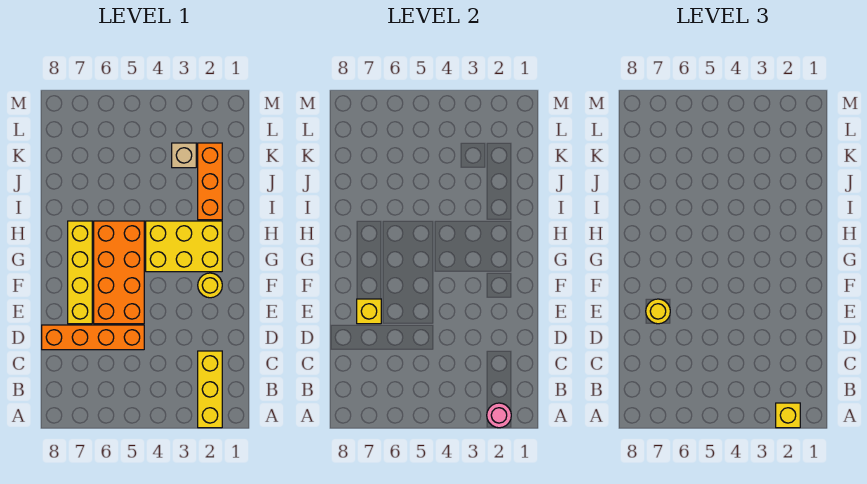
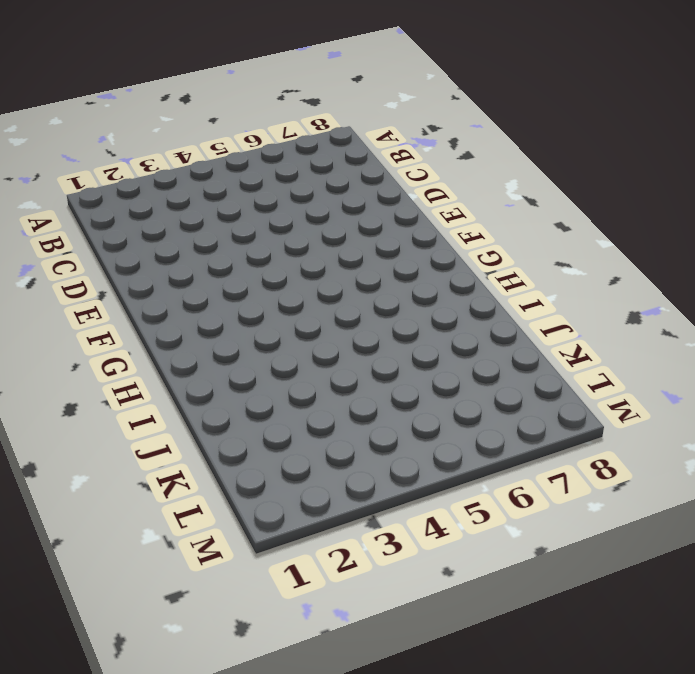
none -> yellow 1x3 brick [198,351,222,428]
none -> orange 1x4 brick [42,325,144,350]
none -> orange 2x4 brick [94,221,144,324]

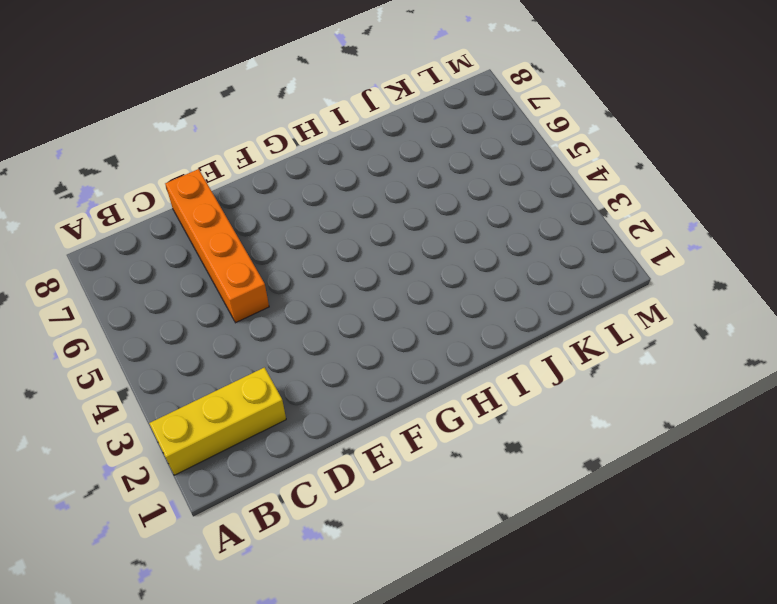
none -> orange 2x4 brick [94,221,144,324]
none -> yellow 1x4 brick [68,221,92,324]
none -> yellow 1x1 round brick [198,273,222,298]

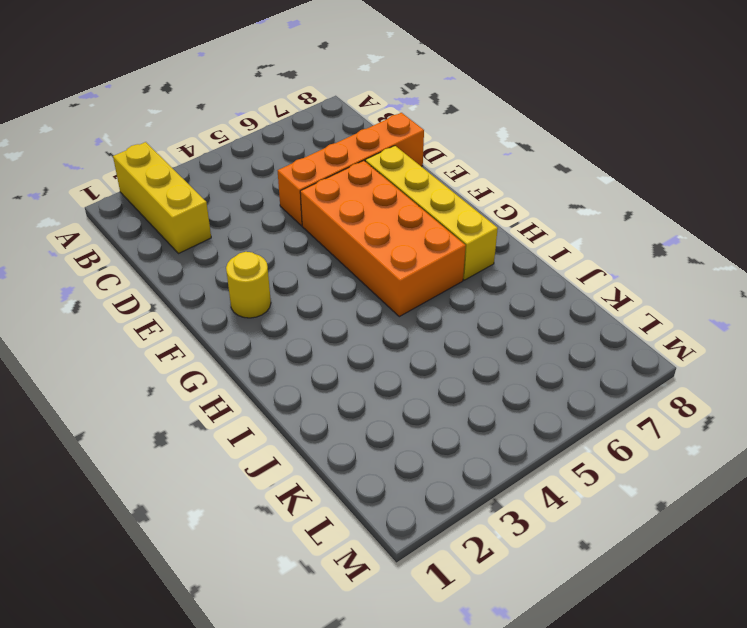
none -> yellow 2x3 brick [146,221,222,272]
none -> orange 1x3 brick [198,143,222,220]
none -> tan 1x1 brick [172,143,196,168]

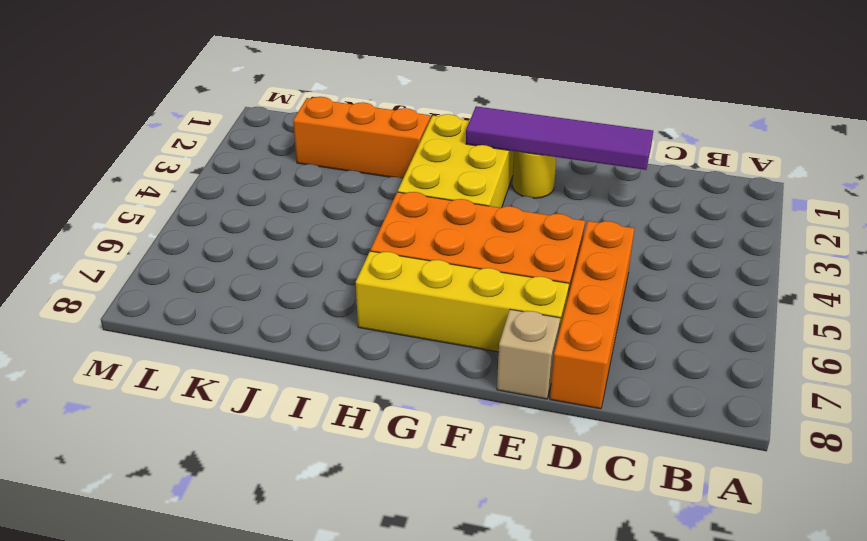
purple 1x4 tile [466,106,653,170] -> none
tan 1x1 brick [497,309,560,399] -> tan 1x1 brick moved to [172,143,196,168]
none -> yellow 1x3 brick [198,351,222,428]
none -> pink 1x1 round brick [487,403,511,428]
none -> yellow 1x1 brick [357,299,381,324]

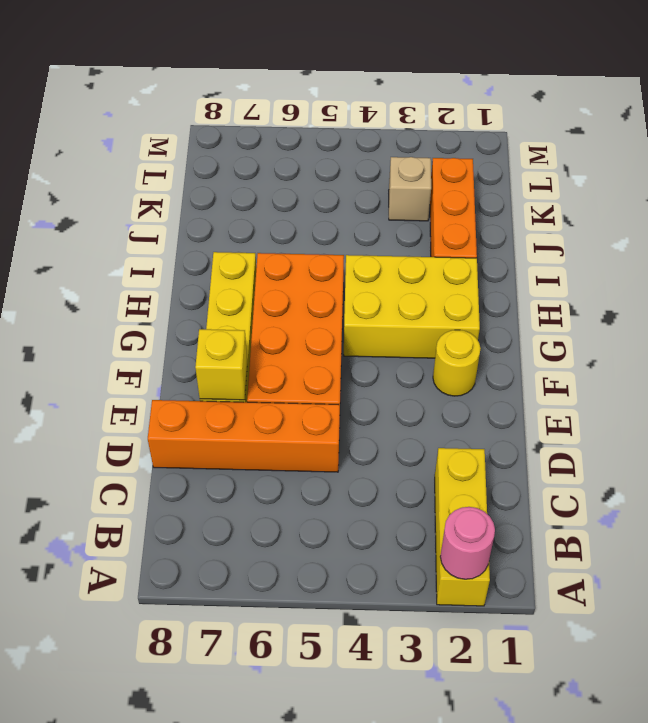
none -> yellow 1x1 brick [776,403,800,428]
none -> yellow 1x1 round brick [646,299,670,324]

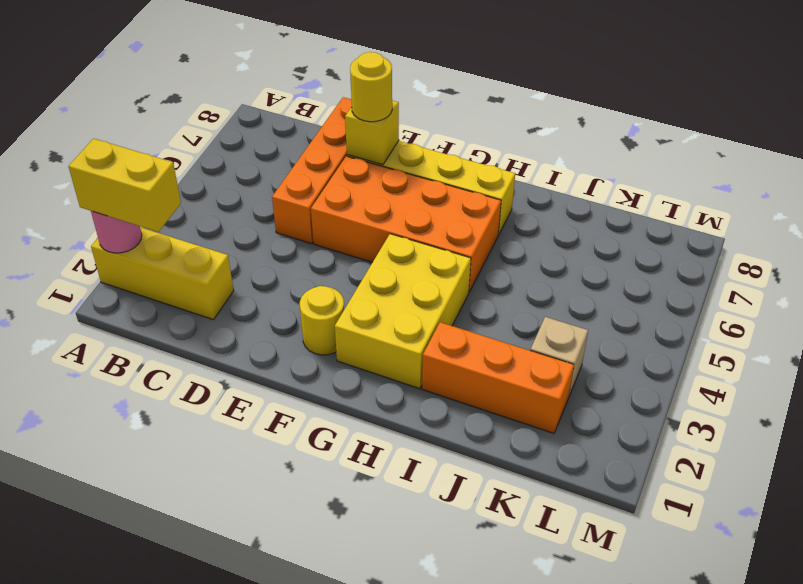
yellow 1x2 brick [69,139,181,232] -> yellow 1x1 brick [776,403,800,428]

